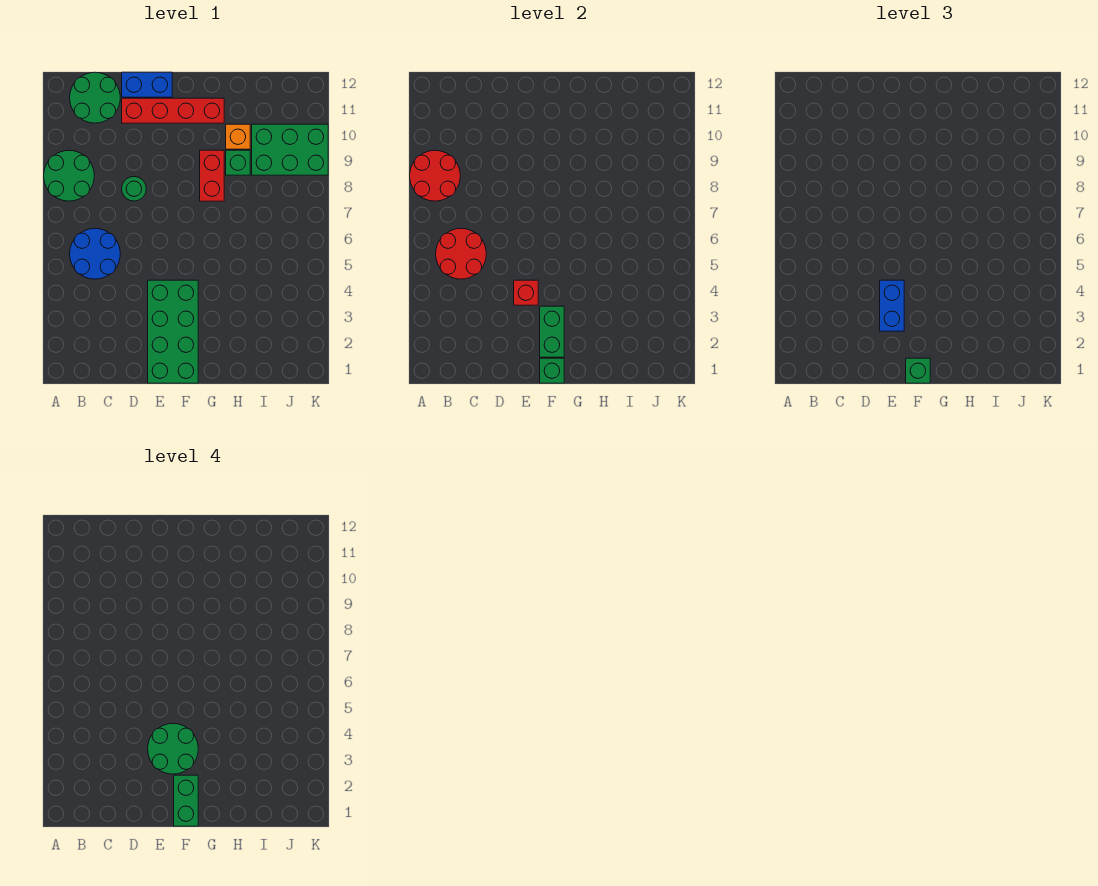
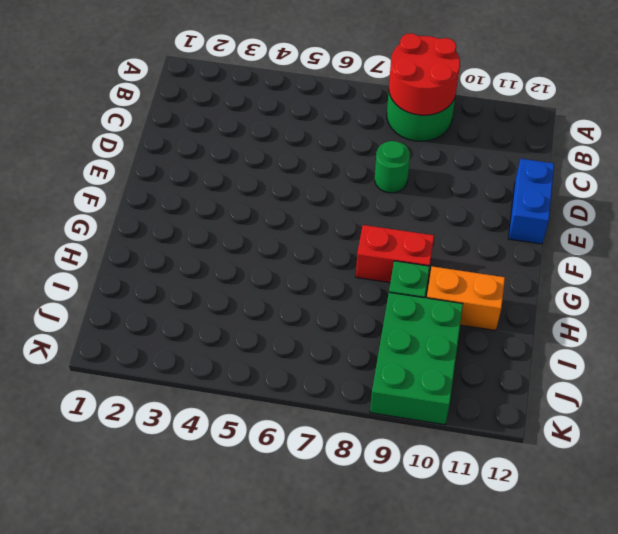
orange 1x2 brick [427,266,505,331] -> orange 1x1 brick [226,124,250,149]
none -> blue 2x2 round brick [70,228,120,279]
none -> green 2x2 round brick [70,72,120,123]
none -> red 1x4 brick [122,98,224,123]

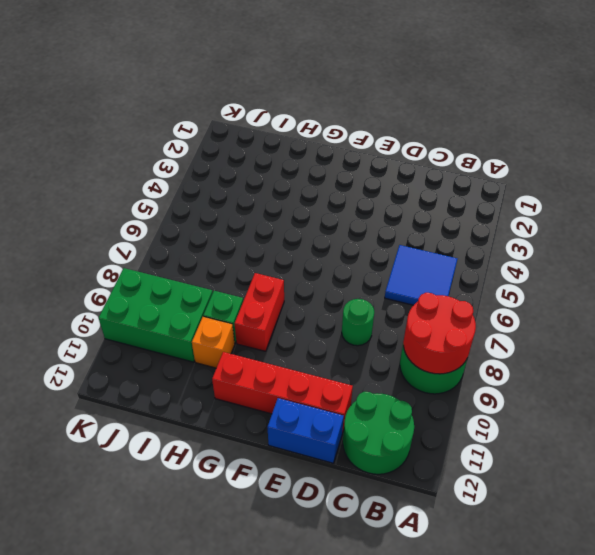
blue 2x2 tile [385,245,457,305] -> blue 2x2 round brick [70,228,120,279]
none -> green 2x4 brick [148,280,198,383]
none -> red 2x2 round brick [436,228,486,279]
none -> red 1x1 brick [514,280,538,305]

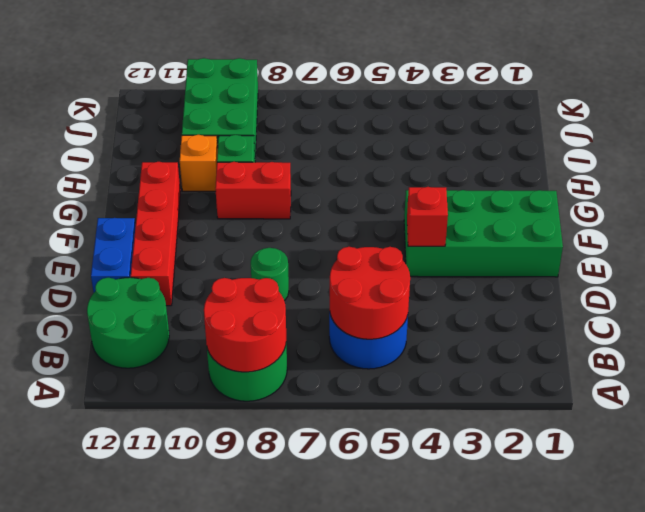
none -> green 1x1 brick [540,358,564,383]
none -> green 1x2 brick [540,306,564,357]
none -> blue 1x2 brick [880,280,904,331]

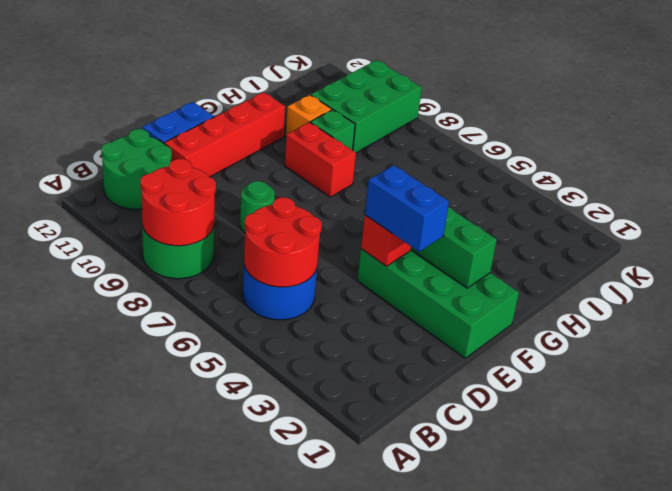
none -> green 1x1 brick [540,358,564,383]
none -> green 1x1 brick [906,358,930,383]
none -> green 2x2 round brick [148,723,198,774]

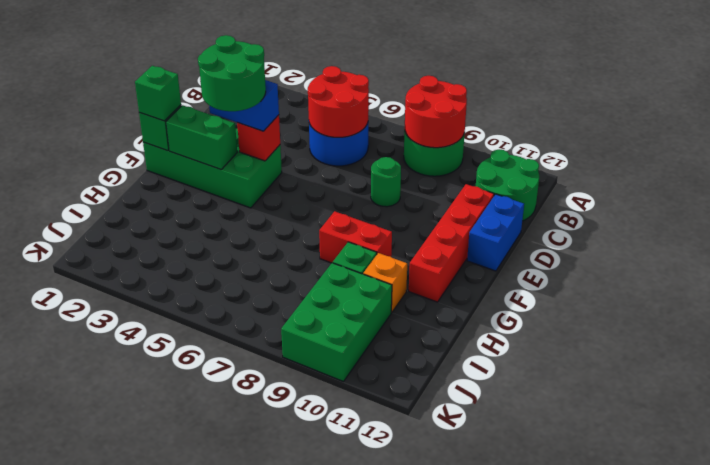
none -> green 1x2 brick [174,775,198,826]

